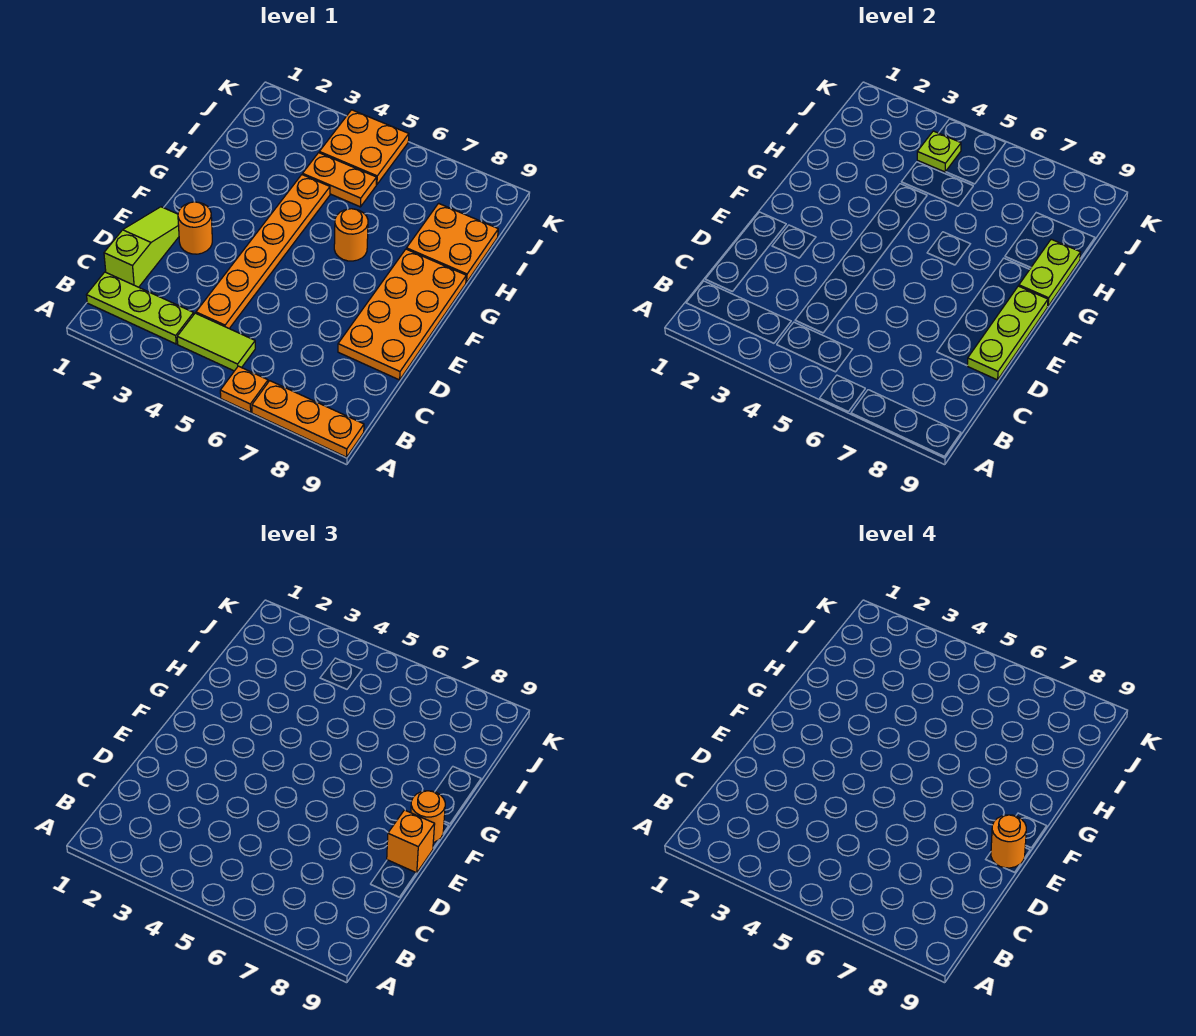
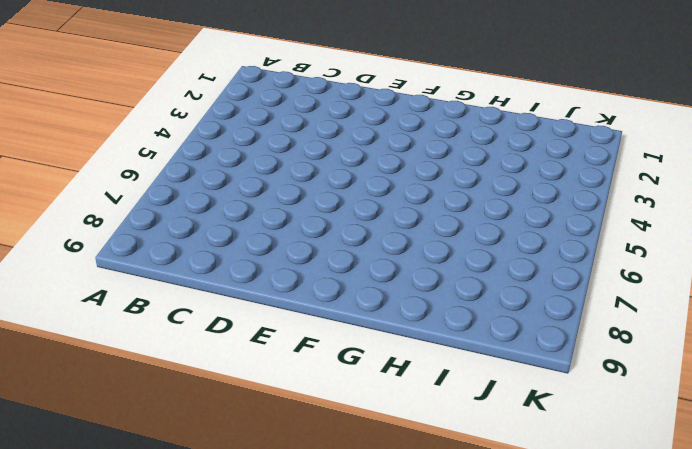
none -> orange 1x1 plate [220,366,268,412]
none -> orange 1x3 plate [252,381,364,457]
none -> lime 1x3 plate [87,272,194,344]

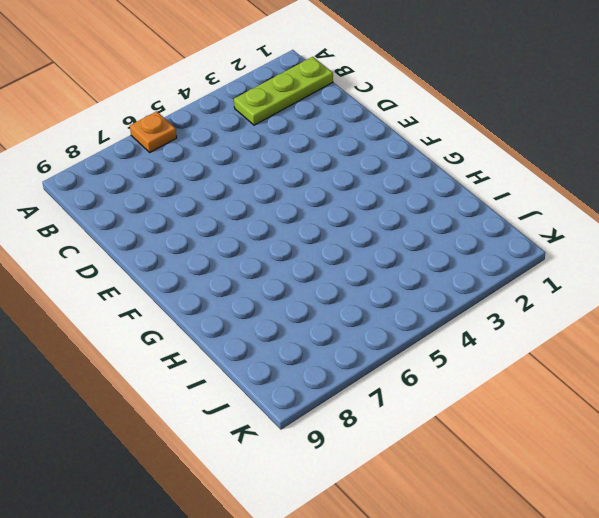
none -> orange 1x3 plate [252,381,364,457]
none -> lime 1x2 tile [177,313,255,371]
none -> lime 1x3 slope [104,207,179,287]

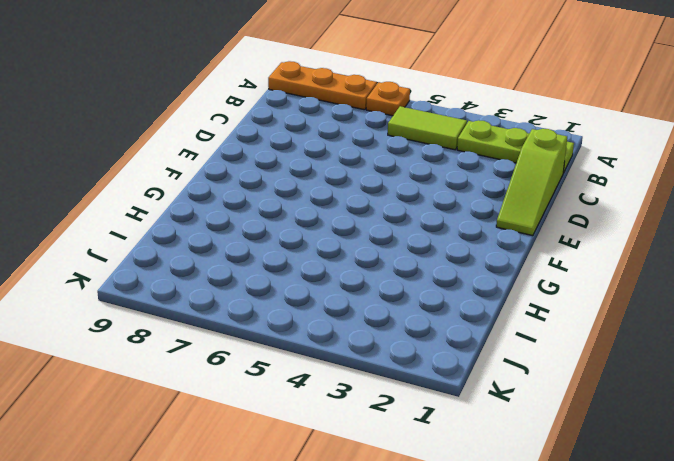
none -> orange 1x6 plate [196,175,330,328]
none -> orange 2x4 plate [338,249,466,380]
none -> orange 1x1 round brick [178,202,212,254]

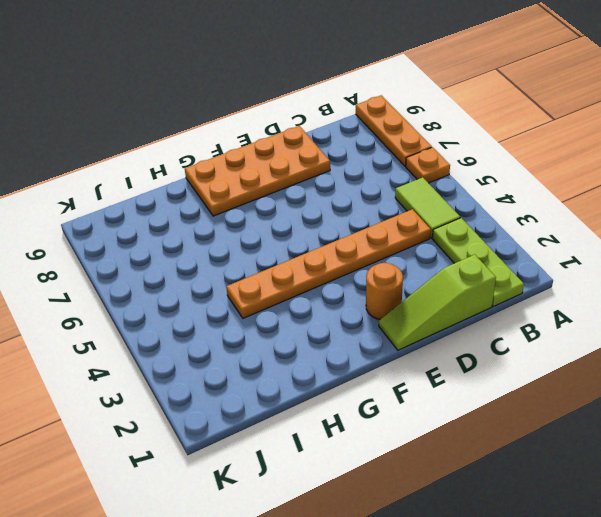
none -> orange 1x1 round brick [334,209,368,261]
none -> orange 2x2 plate [407,203,498,283]
none -> orange 1x2 plate [303,153,376,207]

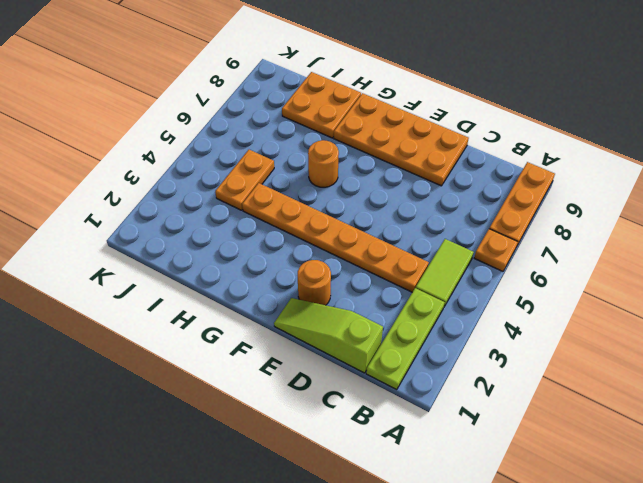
none -> orange 2x2 plate [319,110,409,185]
none -> lime 1x3 plate [967,286,1048,380]
none -> lime 1x2 plate [1019,239,1081,306]

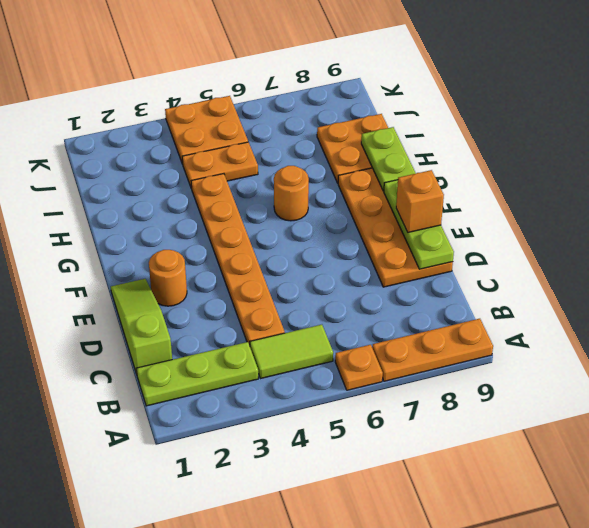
none -> lime 1x1 plate [917,131,961,172]
none -> orange 1x1 round brick [411,791,445,843]
none -> orange 1x1 round brick [991,815,1026,868]

